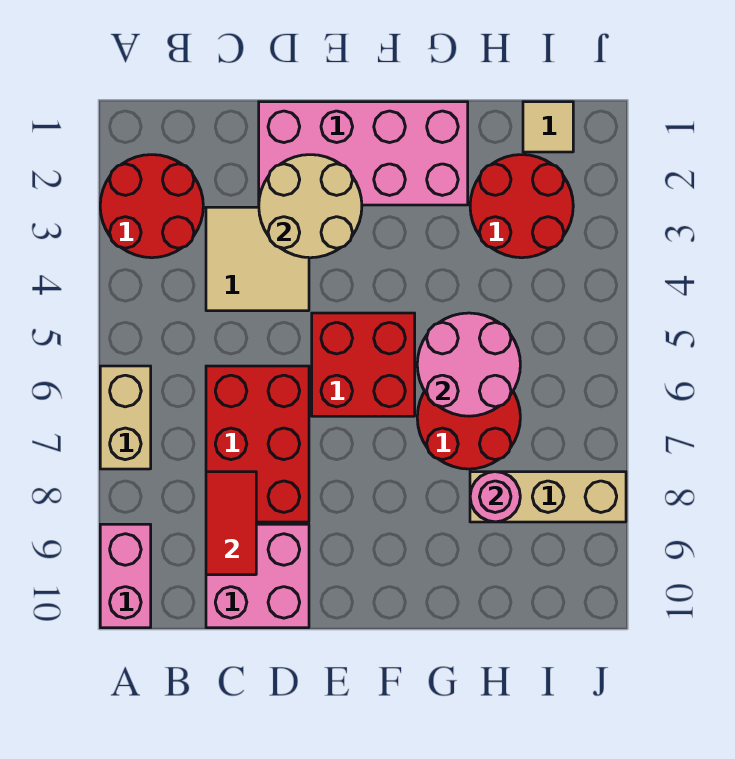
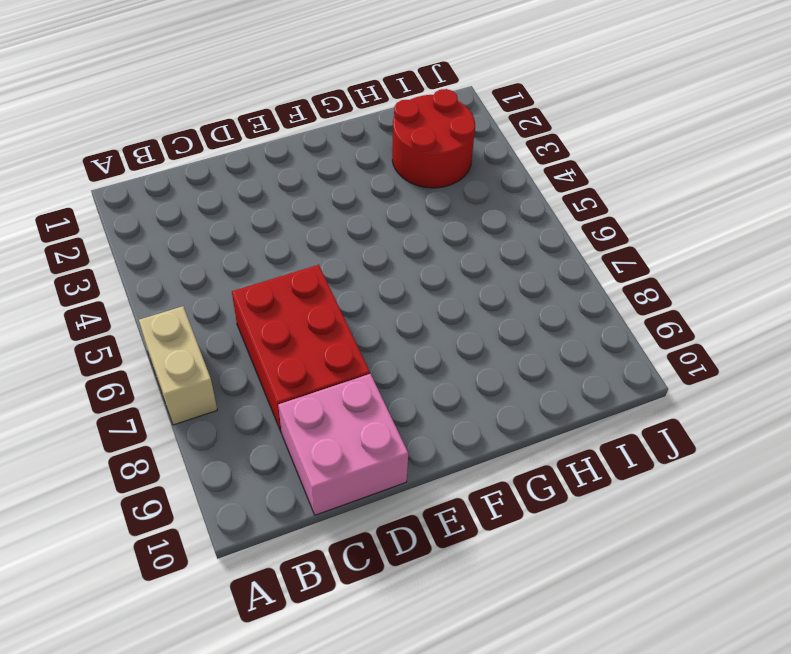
none -> red 2x2 round brick [100,155,203,258]
none -> pink 1x2 brick [100,524,151,628]
none -> tan 2x2 tile [206,207,309,311]

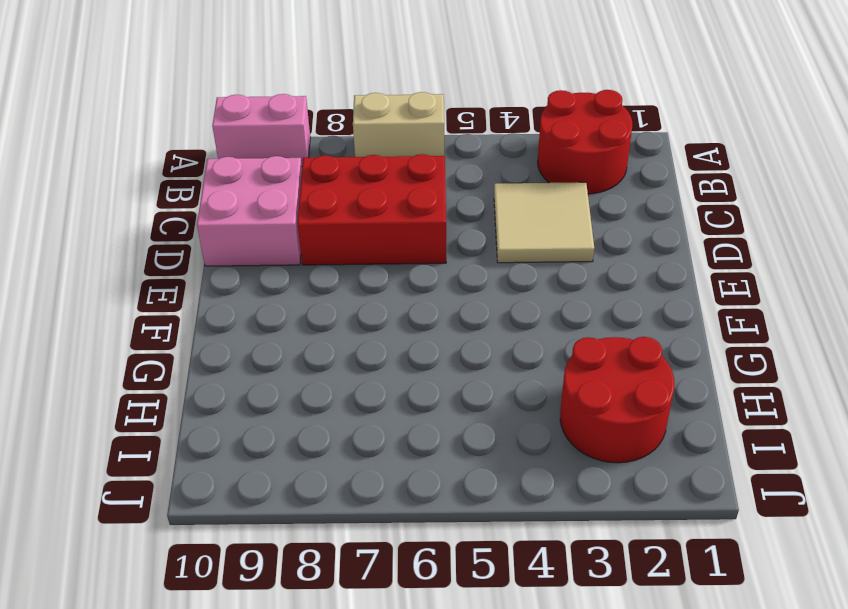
none -> pink 2x4 brick [259,102,468,205]
none -> red 2x2 brick [312,313,415,416]
none -> red 2x2 round brick [417,391,520,469]

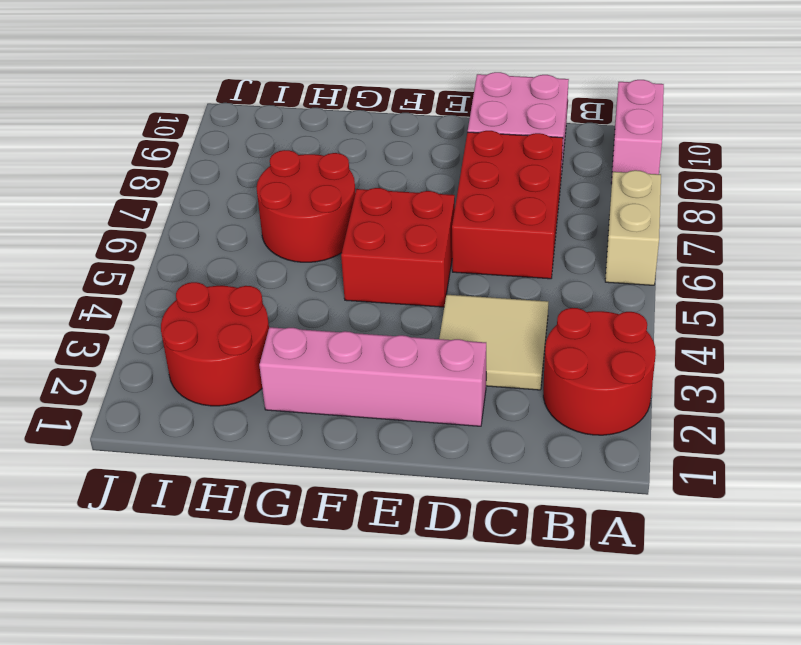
pink 1x4 brick [259,327,486,426] -> pink 2x4 brick [259,102,468,205]
none -> tan 1x3 brick [470,472,626,522]
none -> tan 1x1 tile [523,102,573,152]
none -> red 1x2 tile [206,472,256,575]

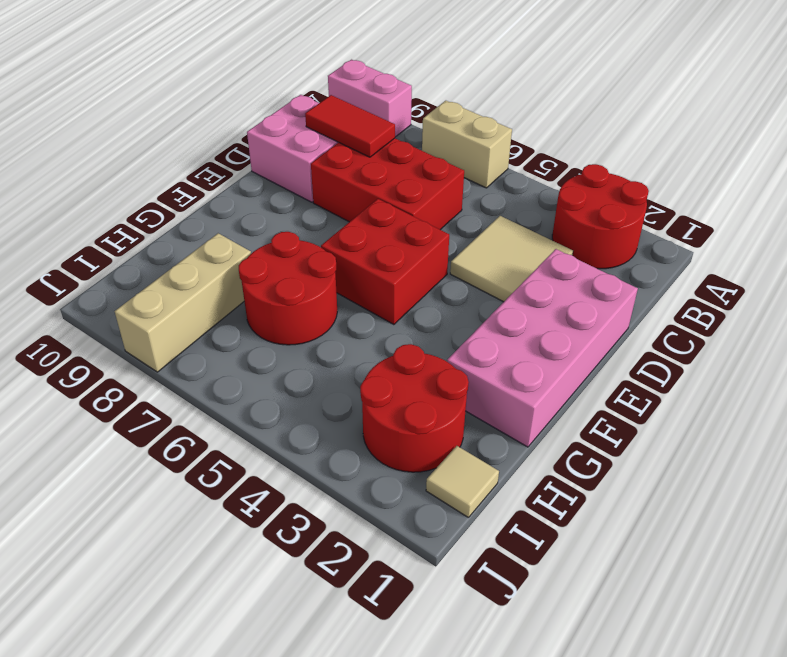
none -> tan 2x2 round brick [259,155,362,258]
none -> pink 2x2 round brick [417,313,520,416]
none -> pink 1x1 round brick [470,472,520,522]

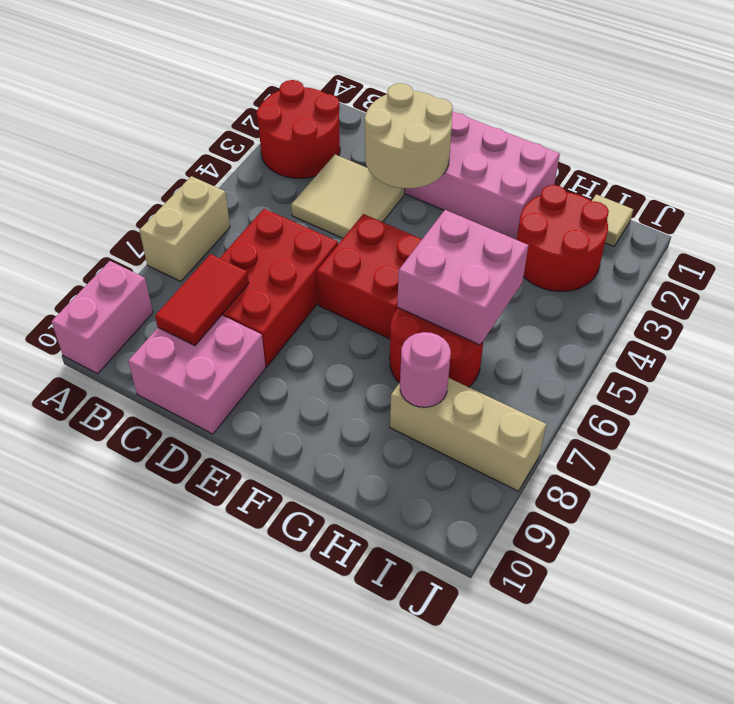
pink 2x2 brick [397,210,528,345] -> pink 2x2 round brick [417,313,520,416]

